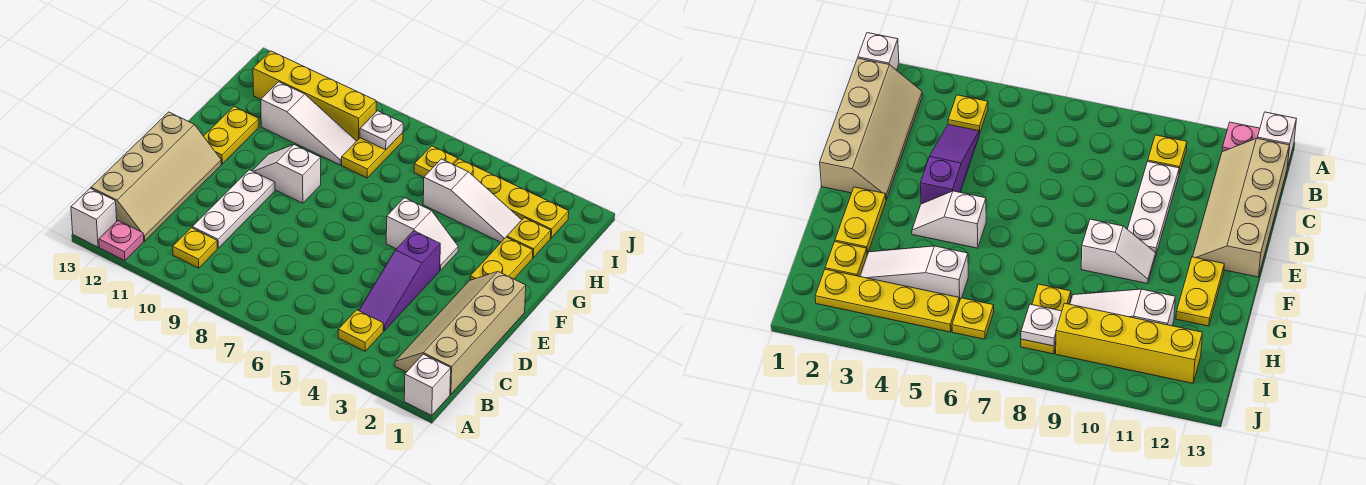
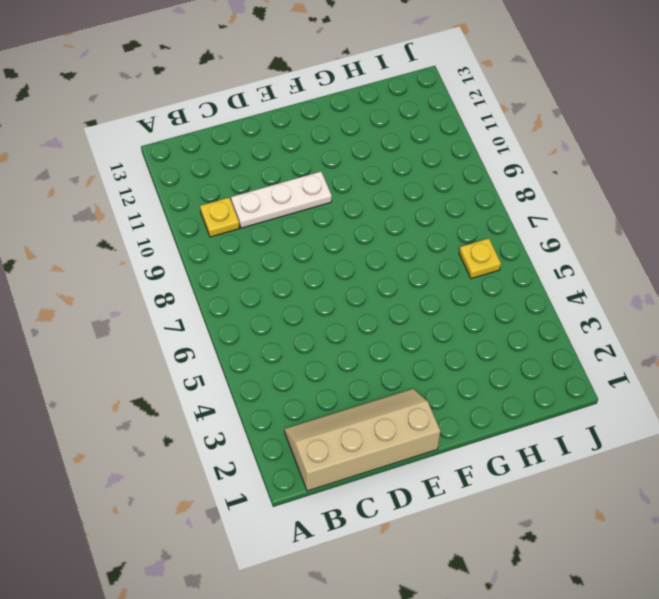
none -> white 1x1 brick [404,354,451,415]
none -> pink 1x1 plate [99,221,144,261]
none -> white 1x1 brick [71,188,117,247]

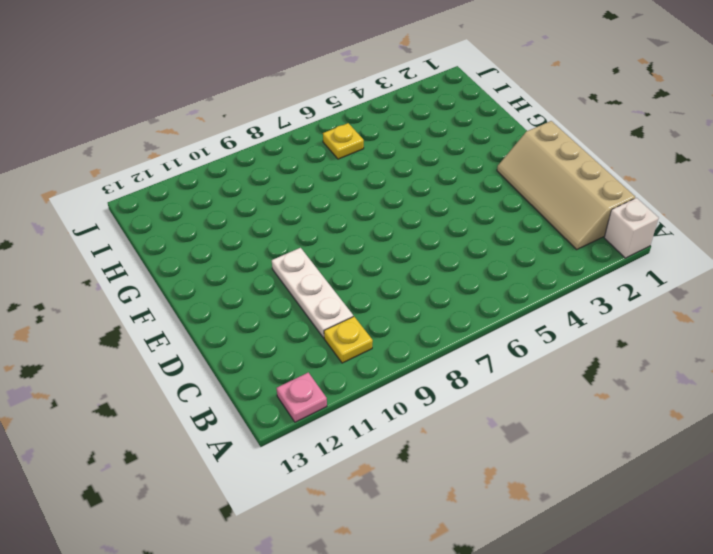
none -> white 1x1 brick [71,188,117,247]
none -> yellow 1x1 plate [338,310,384,351]
none -> tan 2x4 slope [91,112,221,241]

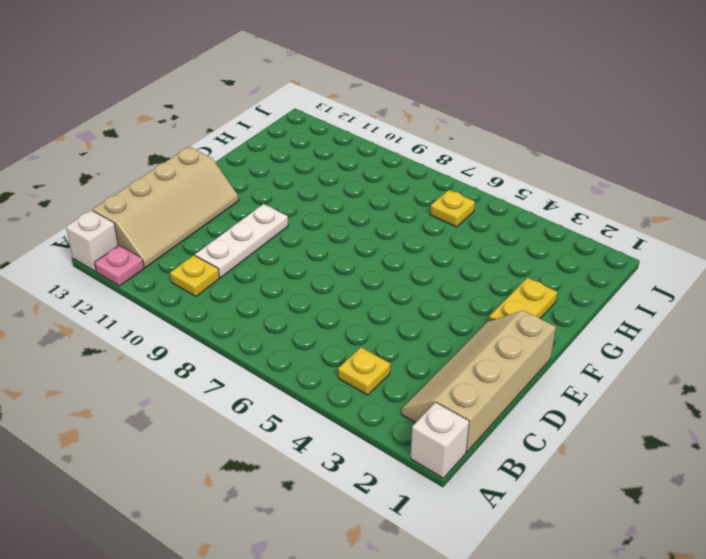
none -> purple 1x3 slope [359,231,440,331]
none -> white 1x2 slope [386,198,458,270]
none -> white 1x2 slope [252,145,321,203]

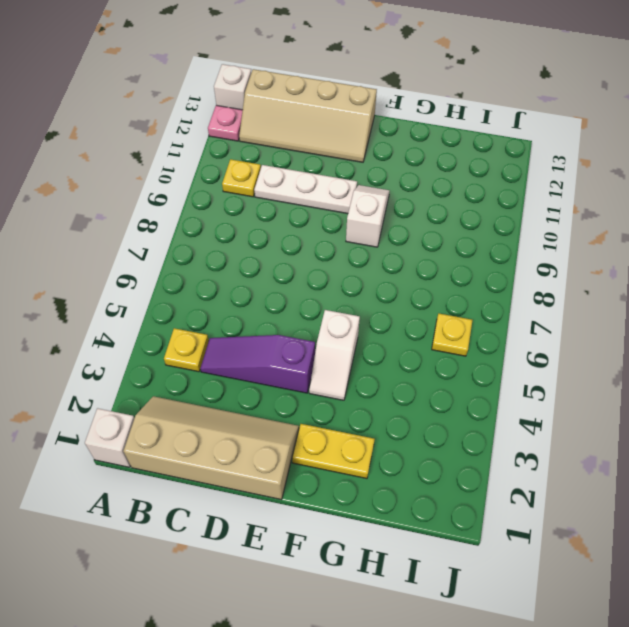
none -> yellow 1x2 plate [204,107,259,164]
none -> yellow 1x1 plate [507,218,551,258]
none -> white 1x3 slope [423,159,521,242]

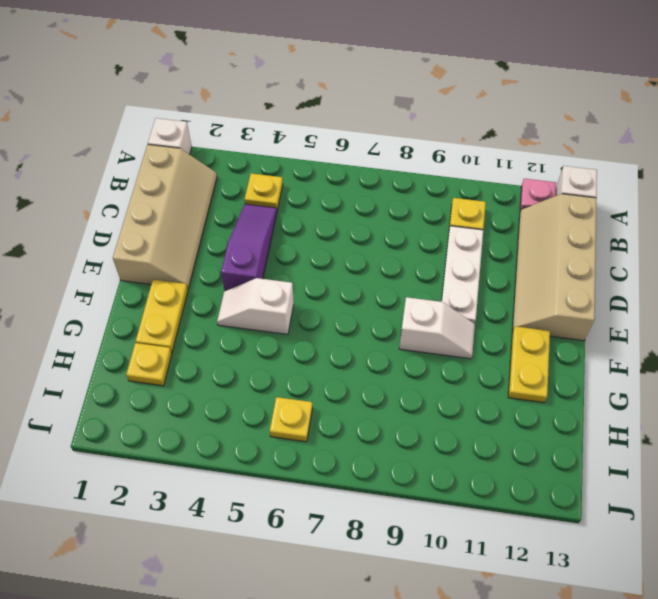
none -> white 1x3 slope [423,159,521,242]
none -> yellow 1x2 plate [342,133,403,178]
none -> white 1x3 slope [261,82,356,165]

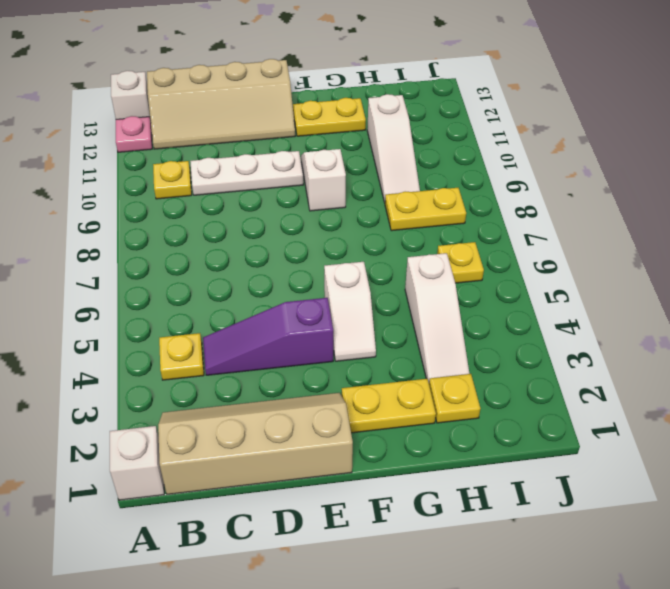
none -> yellow 1x4 plate [453,159,569,238]
none -> yellow 1x4 brick [253,51,376,141]
none -> white 1x1 plate [360,111,403,150]

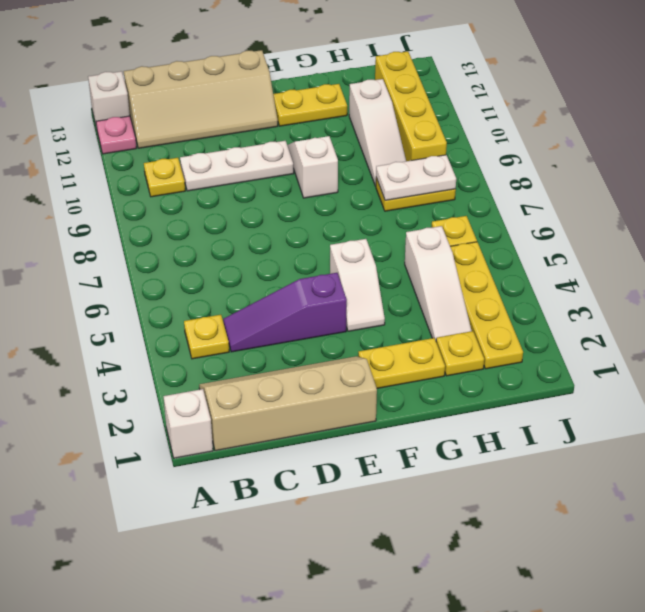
white 1x2 plate [376,155,456,200] -> white 1x1 plate [360,111,403,150]

